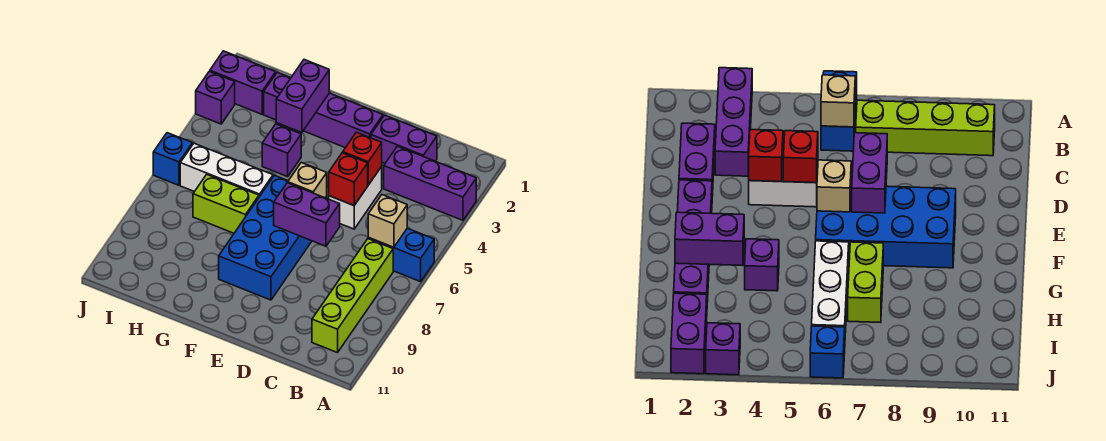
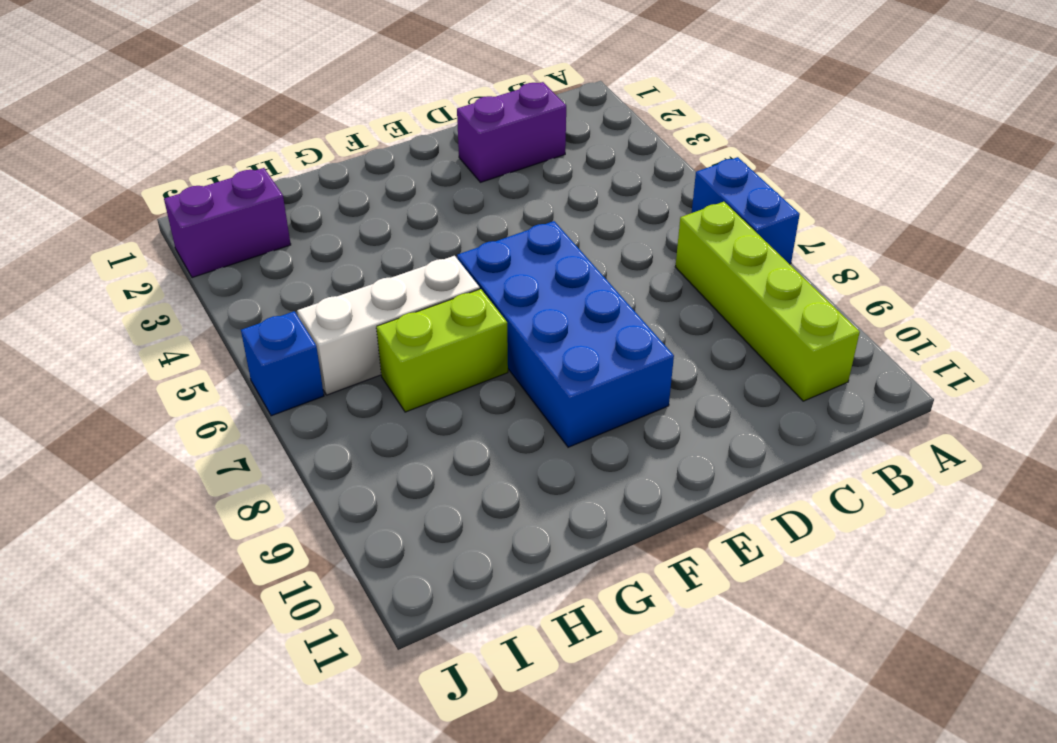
blue 1x2 brick [692,157,800,264] -> blue 1x2 brick turned to [368,228,434,282]
none -> purple 1x3 brick [384,146,476,220]
none -> white 1x2 brick [329,167,382,229]
none -> purple 1x4 brick [264,72,383,148]

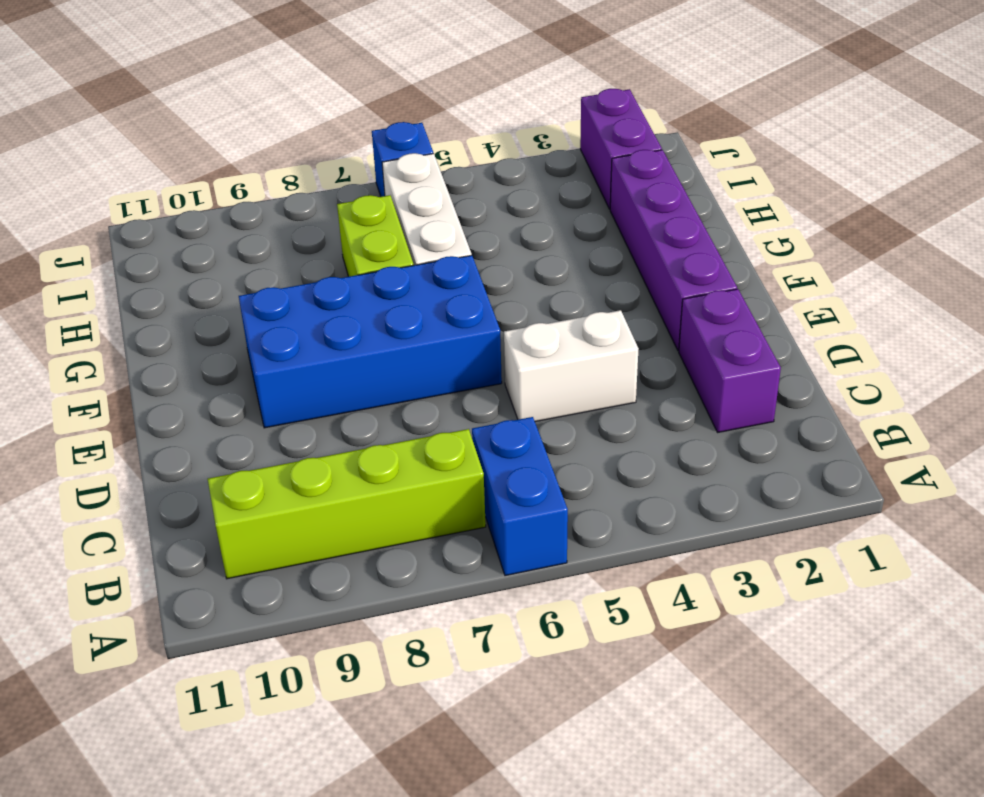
none -> purple 1x3 brick [384,146,476,220]
none -> purple 1x1 brick [262,124,301,177]
none -> purple 1x1 brick [196,71,235,124]

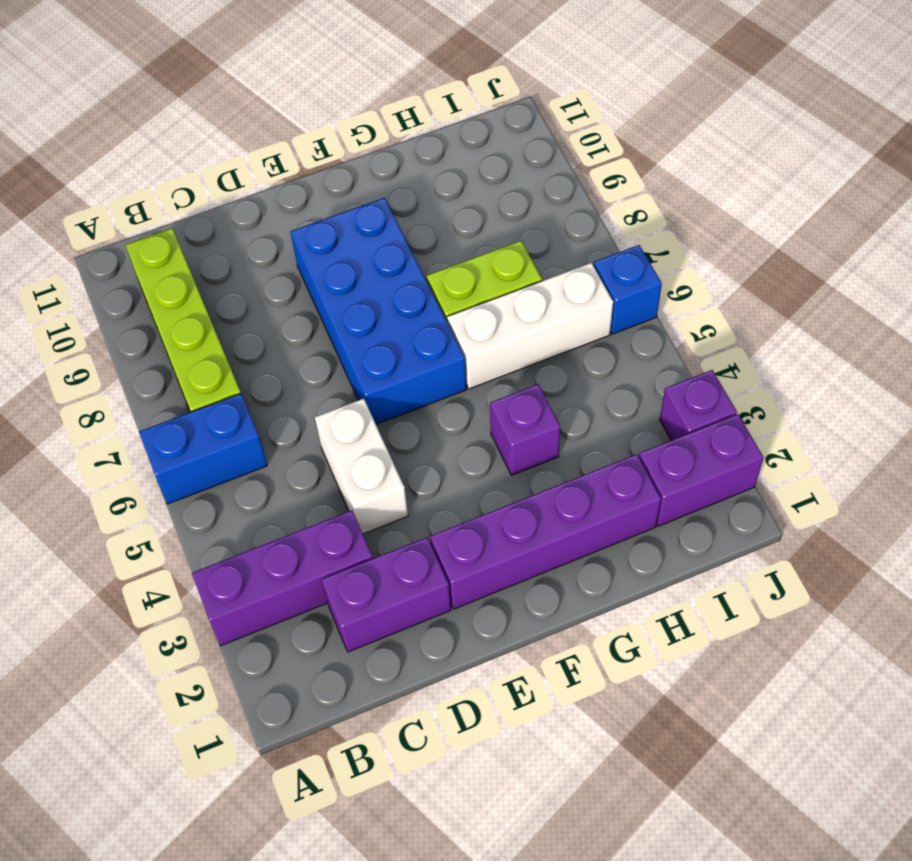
none -> tan 1x1 brick [368,195,407,247]
none -> red 1x1 brick [343,132,382,185]
none -> red 1x1 brick [329,153,368,205]

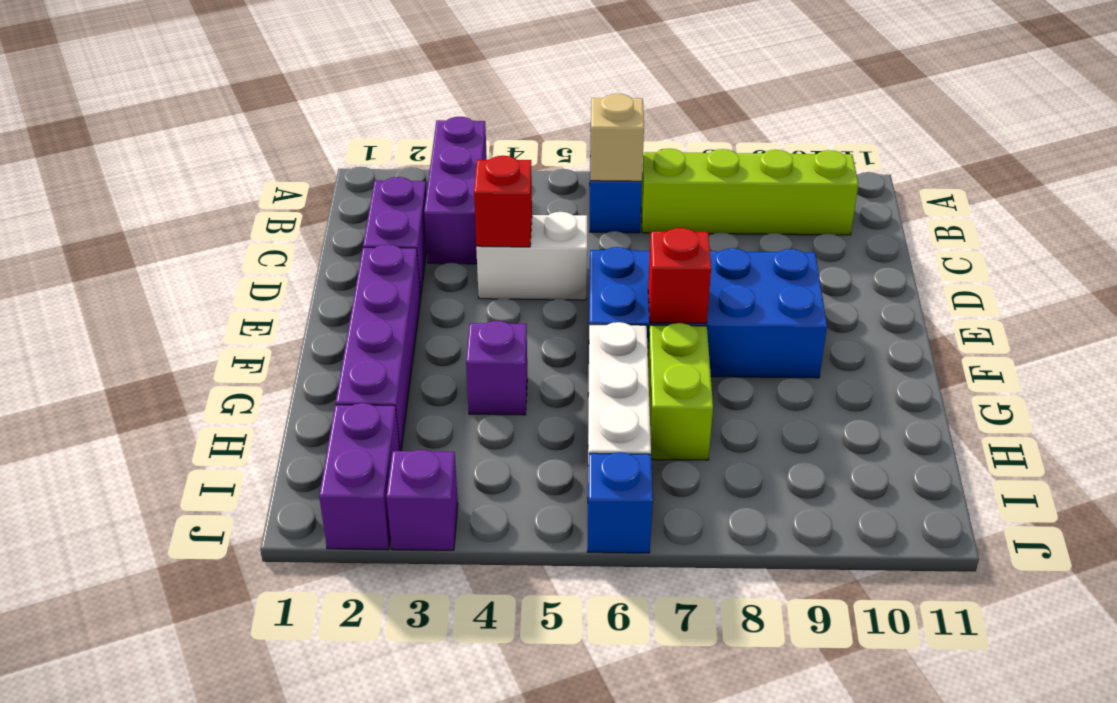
red 1x1 brick [648,228,711,324] -> red 1x1 brick moved to [329,153,368,205]
none -> purple 1x2 brick [274,183,340,246]
none -> tan 1x1 brick [288,162,327,198]
none -> purple 1x2 brick [276,60,329,133]

